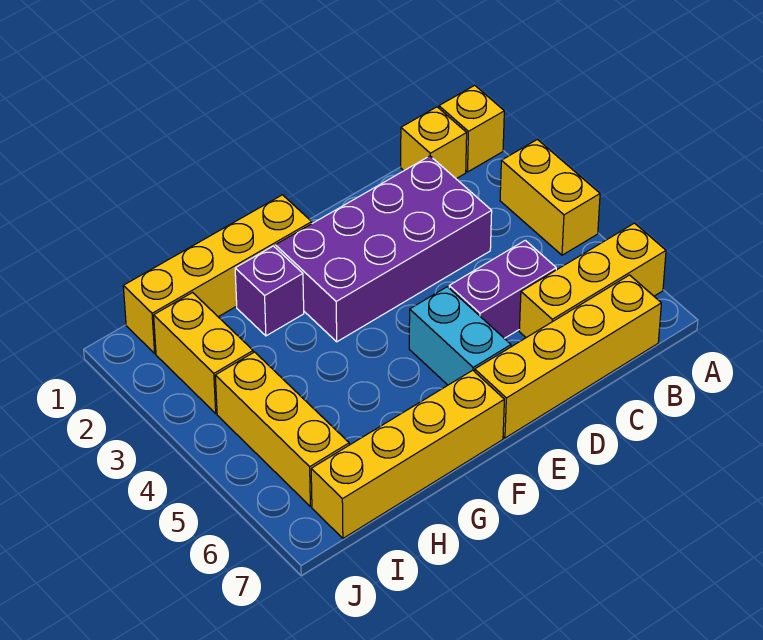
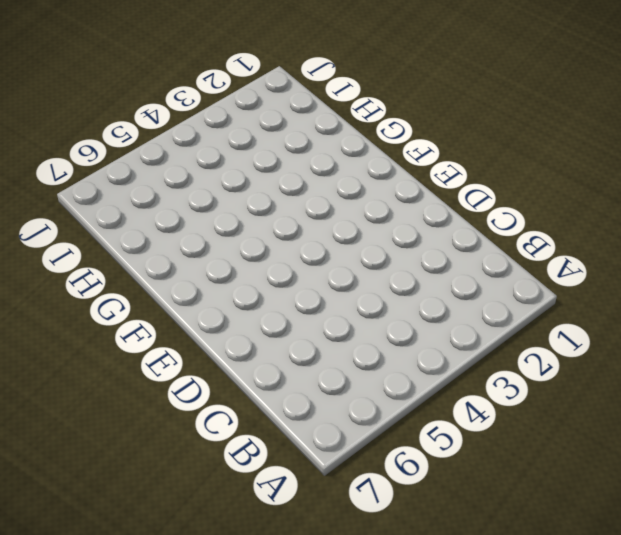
none -> yellow 1x1 brick [439,85,504,172]
none -> yellow 1x2 brick [500,139,600,255]
none -> yellow 1x3 brick [519,223,666,338]

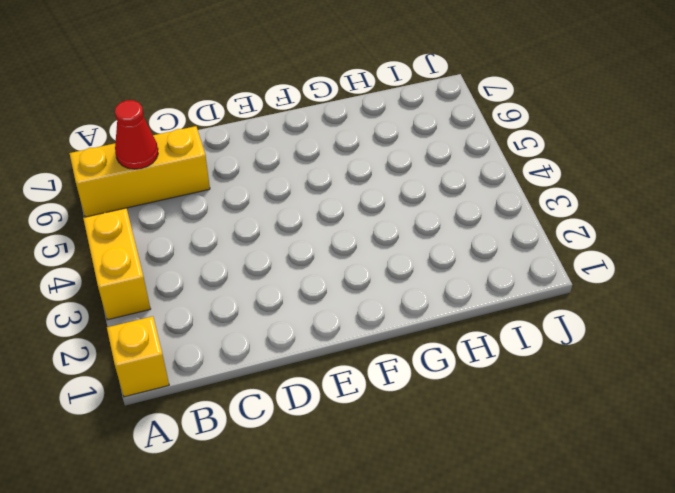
red 1x1 cone [115,100,158,169] -> none
none -> yellow 1x1 brick [401,107,467,179]
none -> yellow 1x4 brick [475,275,661,438]
none -> purple 2x4 brick [275,156,492,342]

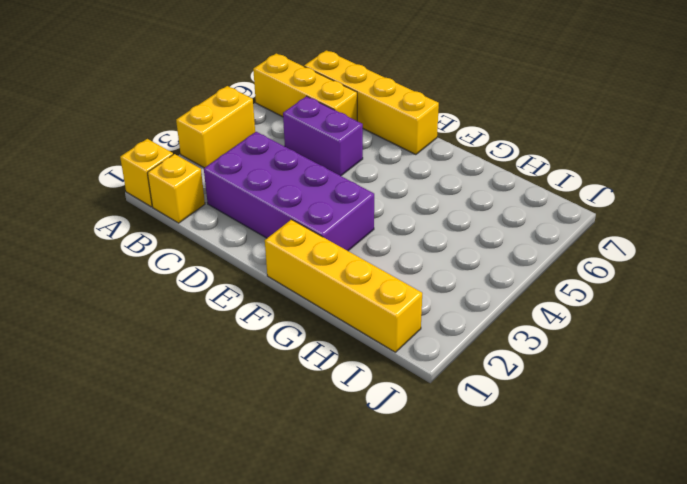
none -> cyan 1x2 brick [409,287,511,385]
none -> yellow 1x4 brick [311,370,504,538]
none -> purple 1x1 brick [235,246,304,336]

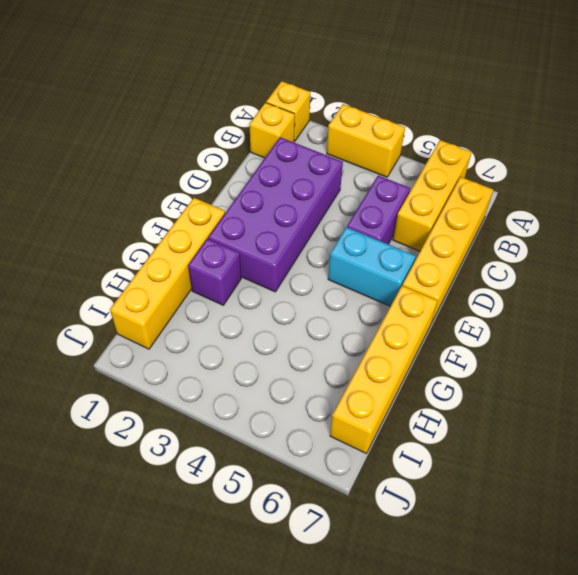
none -> yellow 1x2 brick [154,293,253,413]
none -> yellow 1x3 brick [215,352,349,507]

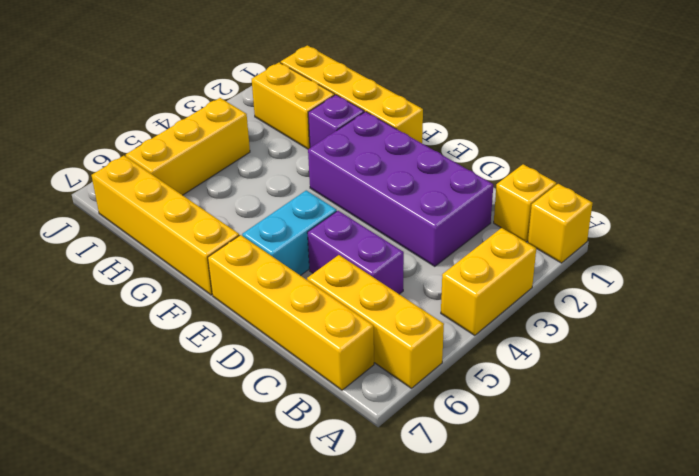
yellow 1x2 brick [252,62,335,149] -> yellow 1x2 brick turned to [154,293,253,413]

